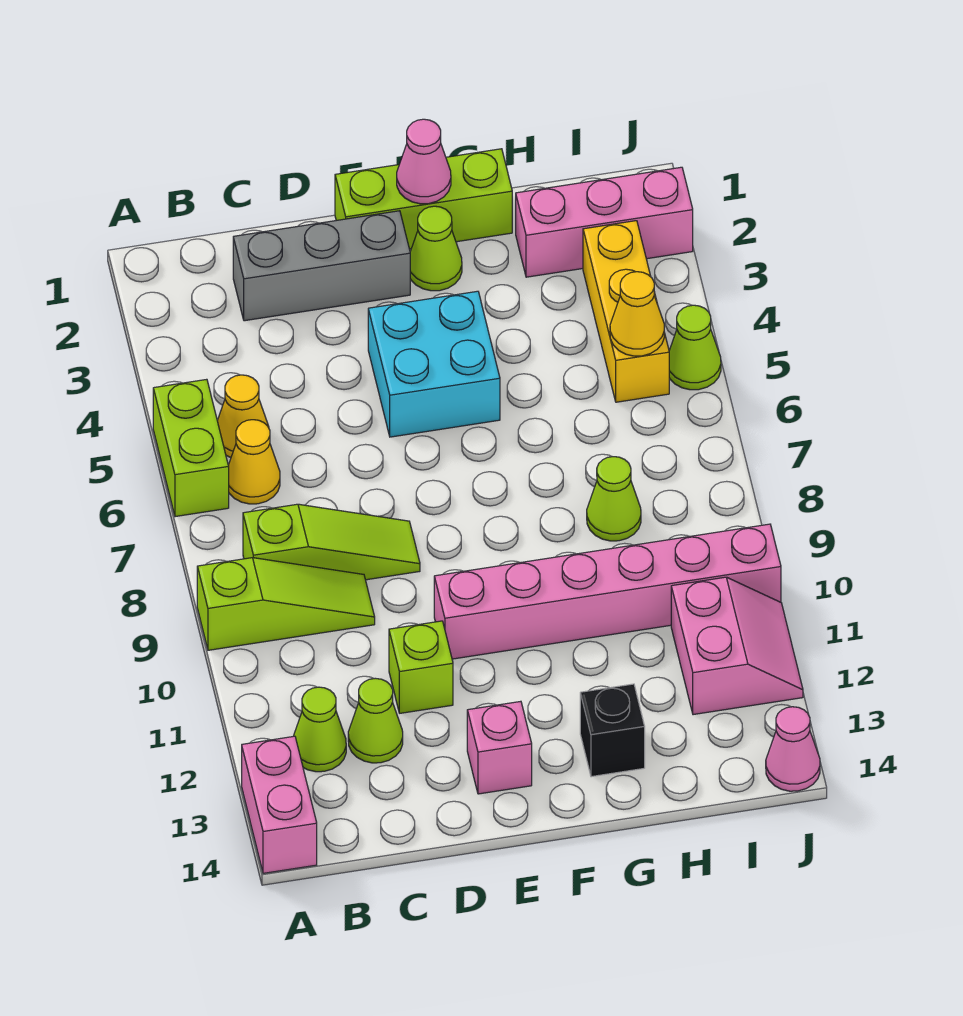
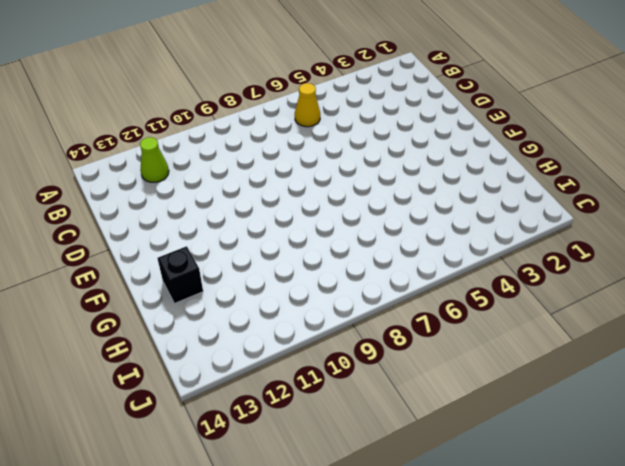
none -> lime 1x2 brick [153,379,229,517]
none -> lime 1x3 slope [197,558,375,650]
none -> pink 1x2 brick [242,736,317,873]

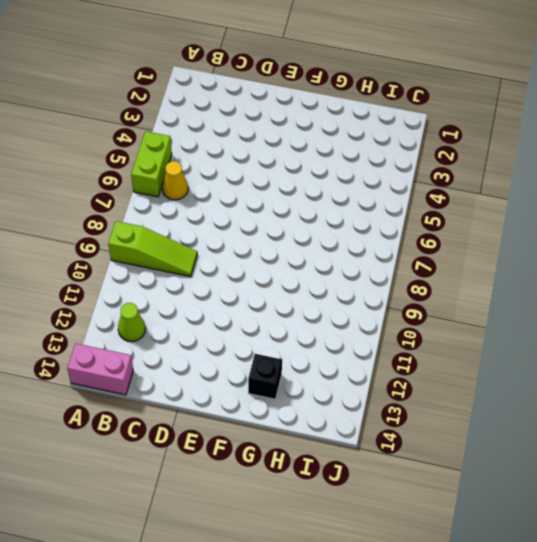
pink 1x2 brick [67,343,133,395] -> pink 1x2 brick turned to [242,736,317,873]
none -> yellow 1x1 cone [217,375,269,458]
none -> lime 1x3 slope [243,504,420,580]
none -> grey 1x3 brick [233,211,410,321]

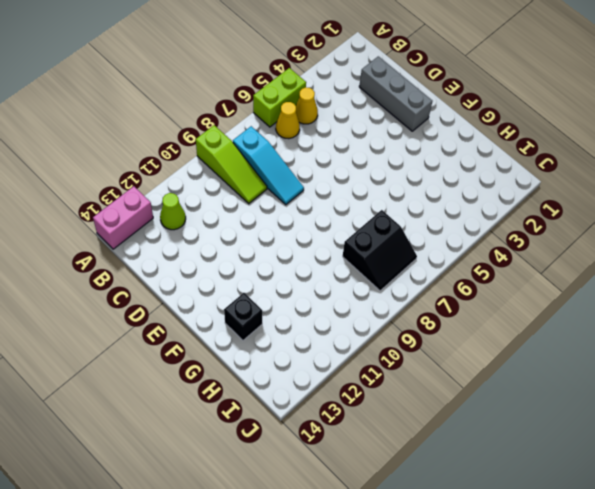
cyan 1x3 slope [233,126,304,205] -> lime 1x3 slope [243,504,420,580]
black 2x2 slope [343,210,417,291] -> lime 1x1 cone [587,457,641,541]
none -> lime 1x1 cone [348,678,403,763]
none -> lime 1x1 brick [389,621,453,713]
none -> lime 1x3 brick [335,149,512,249]

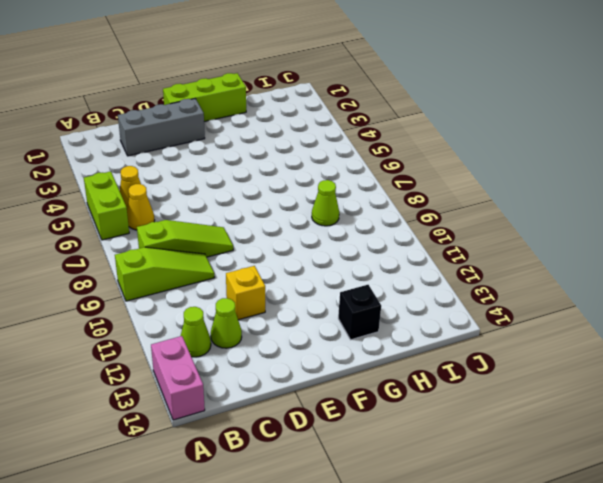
yellow 1x1 brick [226,266,265,320] -> lime 1x1 brick [389,621,453,713]
none -> cyan 2x2 brick [368,291,500,437]
none -> pink 1x6 brick [434,524,781,659]
none -> pink 1x1 brick [467,701,532,794]

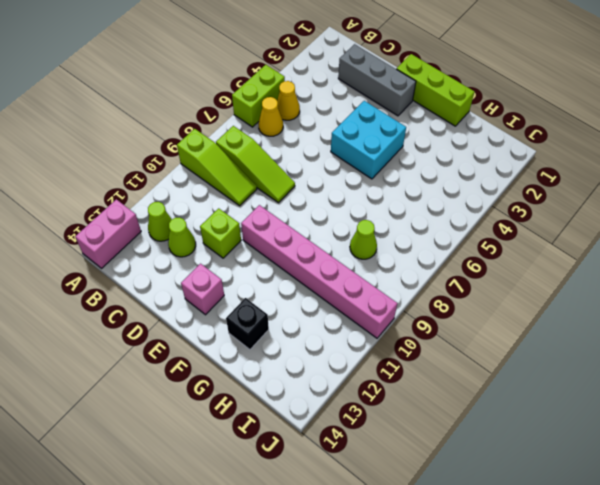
none -> lime 1x1 cone [410,206,462,291]
none -> pink 1x3 brick [516,167,693,277]
none -> yellow 1x3 brick [583,221,669,402]

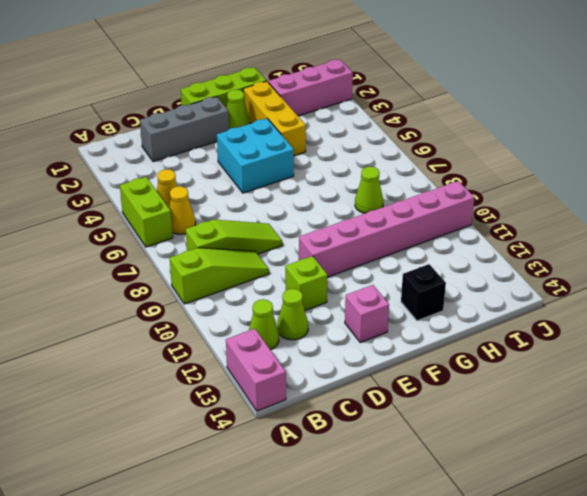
yellow 1x3 brick [243,81,306,156] -> yellow 1x3 brick moved to [583,221,669,402]
none -> pink 2x2 slope [671,577,803,715]
none -> lime 1x1 cone [669,305,721,390]
none -> pink 1x1 cone [766,707,820,791]

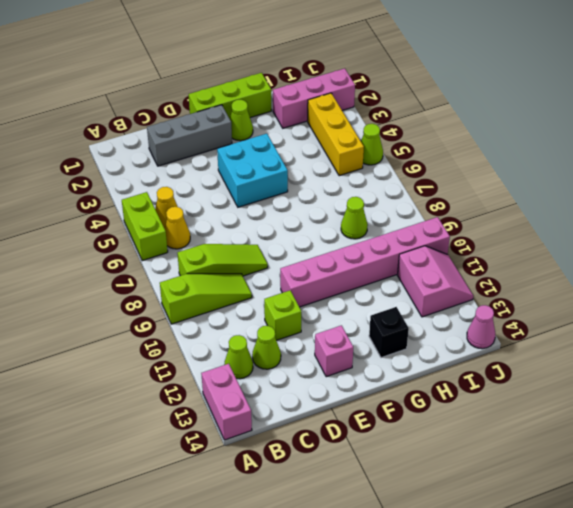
none -> pink 1x1 cone [397,119,451,204]
none -> yellow 1x1 cone [610,272,664,356]

